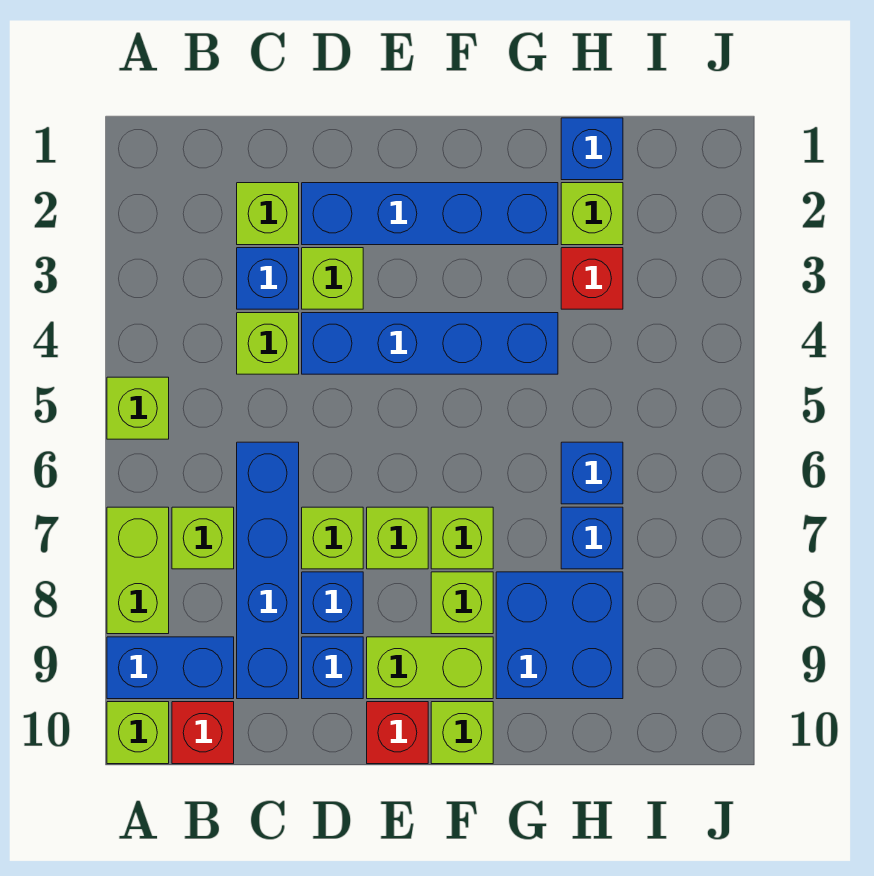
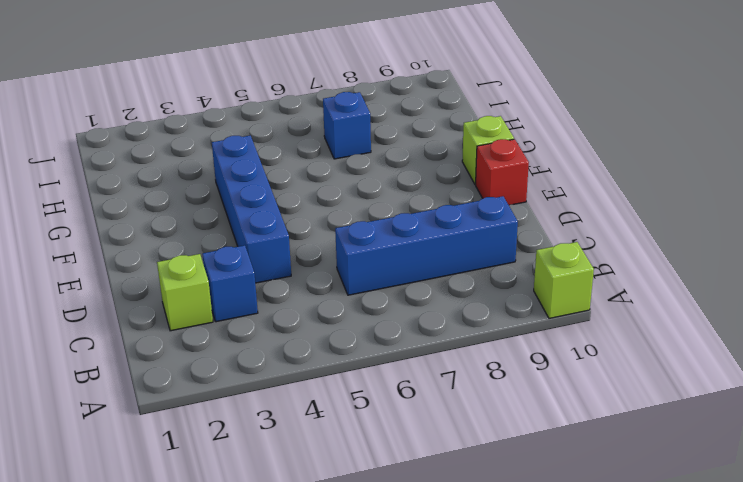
none -> lime 1x1 brick [107,377,169,439]
none -> lime 1x2 brick [107,507,169,634]
none -> blue 1x2 brick [107,637,234,699]

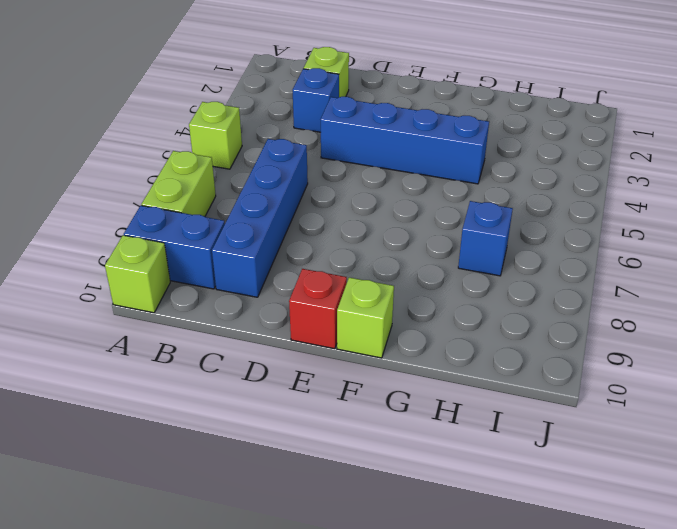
none -> lime 1x1 brick [172,507,234,569]
none -> red 1x1 brick [172,702,234,764]
none -> lime 1x1 brick [237,313,299,374]

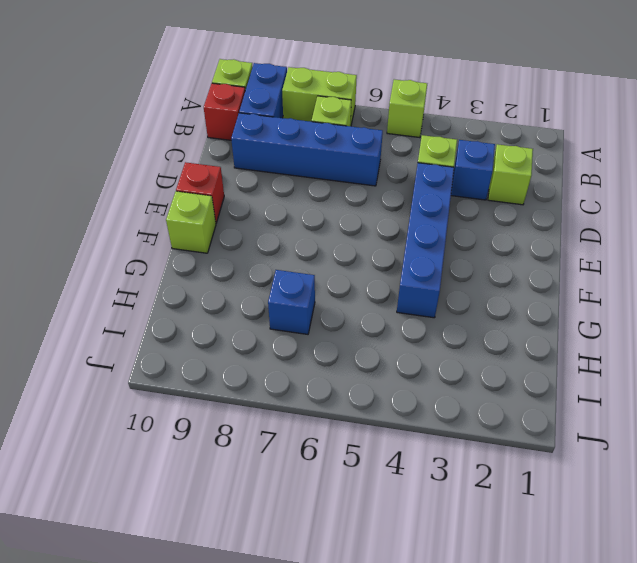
none -> blue 1x4 brick [302,183,558,245]
none -> lime 1x1 brick [302,248,363,309]
none -> lime 1x1 brick [302,507,363,569]

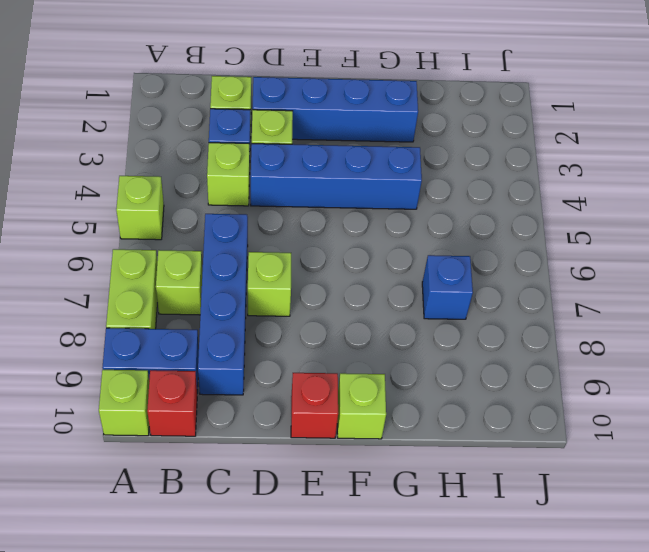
none -> blue 1x1 brick [302,572,363,634]
none -> blue 1x1 brick [302,637,363,699]
none -> lime 1x1 brick [367,507,428,569]

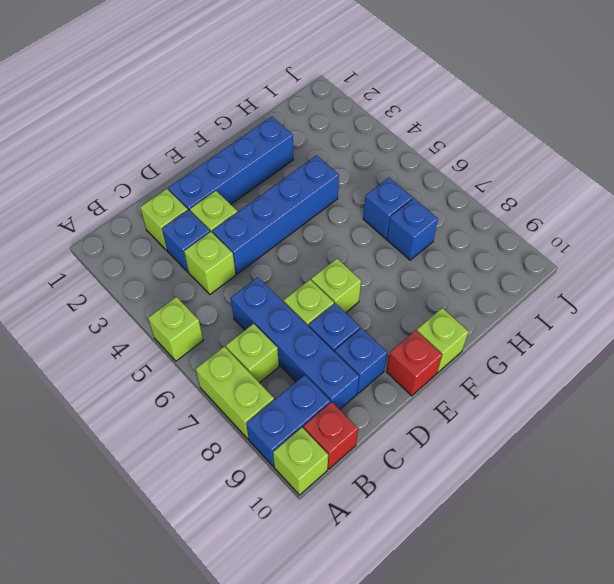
none -> lime 1x2 brick [367,637,493,699]
none -> lime 1x1 brick [431,507,493,569]
none -> lime 1x1 brick [431,572,493,634]

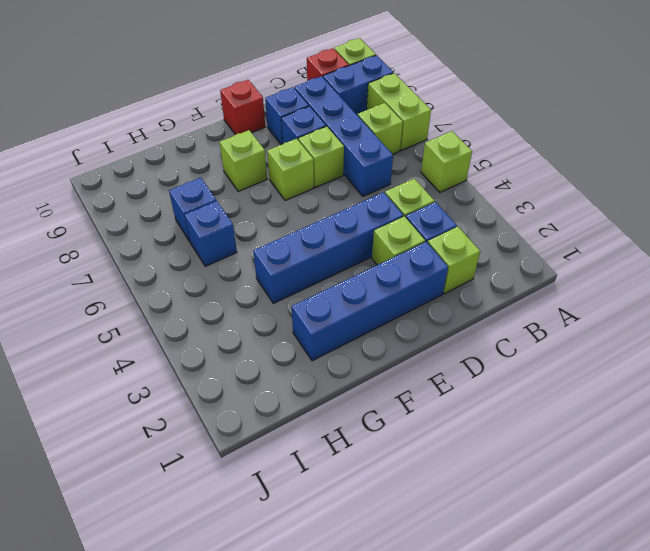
none -> lime 1x2 brick [367,637,493,699]
none -> lime 1x1 brick [431,507,493,569]
none -> lime 1x1 brick [431,702,493,764]

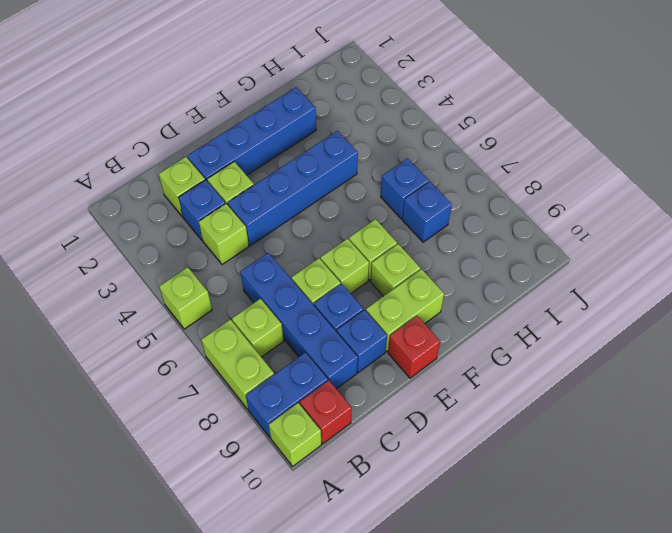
none -> lime 1x1 brick [431,702,493,764]
none -> blue 2x2 brick [496,572,623,699]
none -> blue 1x1 brick [561,118,623,180]

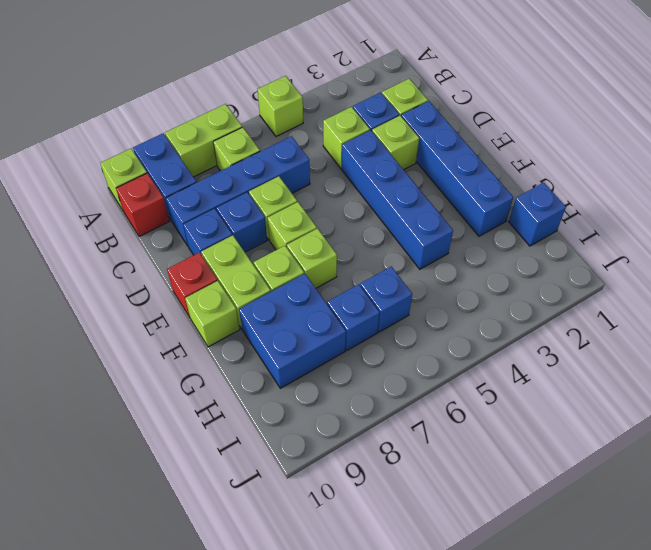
none -> lime 1x1 brick [561,183,623,245]
none -> red 1x1 brick [561,248,623,309]

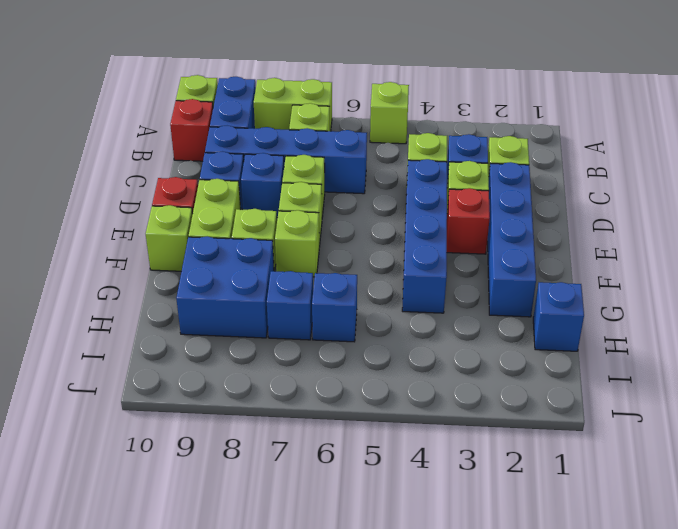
red 1x1 brick [447,188,490,254] -> red 1x1 brick moved to [561,248,623,309]
none -> lime 1x1 brick [561,183,623,245]

